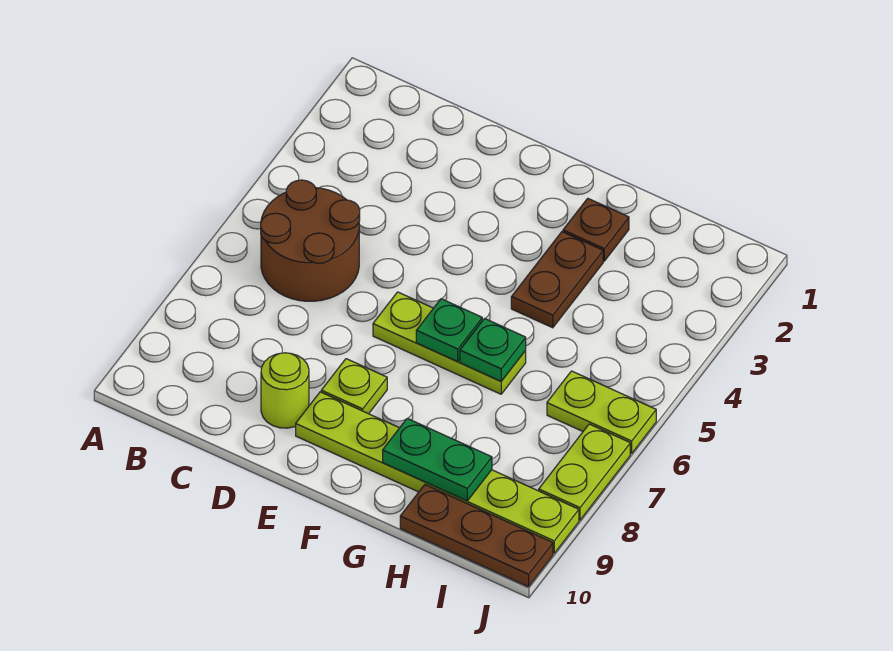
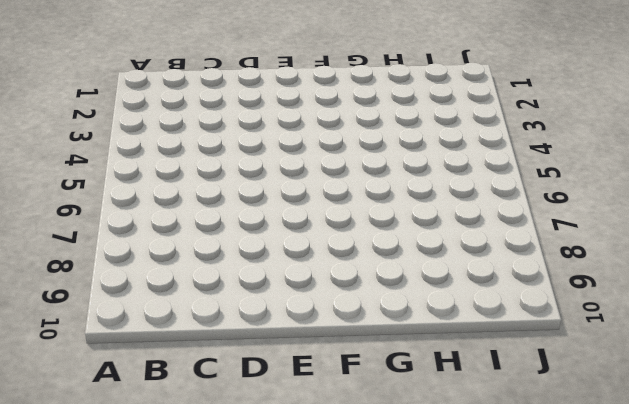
none -> brown 2x2 round brick [261,180,360,301]
none -> lime 1x1 round brick [261,353,309,428]
none -> lime 1x3 plate [373,292,526,394]

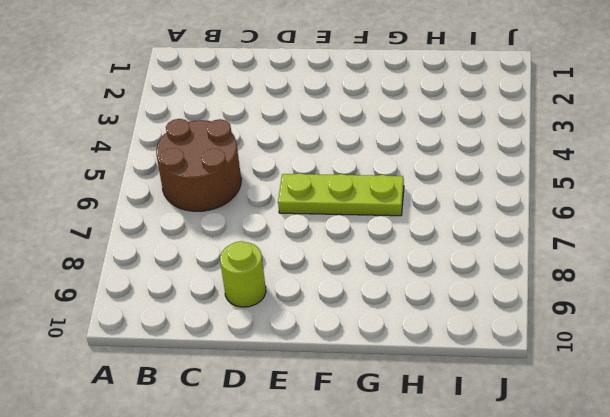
none -> lime 1x1 plate [321,359,387,414]
none -> lime 1x6 plate [296,392,579,553]
none -> brown 1x1 plate [563,198,629,261]

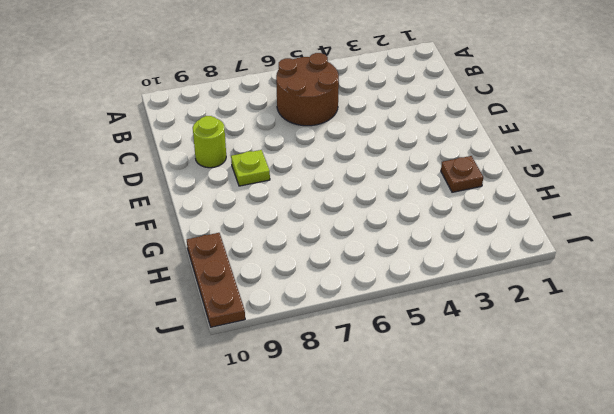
none -> lime 1x3 plate [373,292,526,394]
none -> lime 1x6 plate [296,392,579,553]
none -> brown 1x2 plate [511,232,603,328]

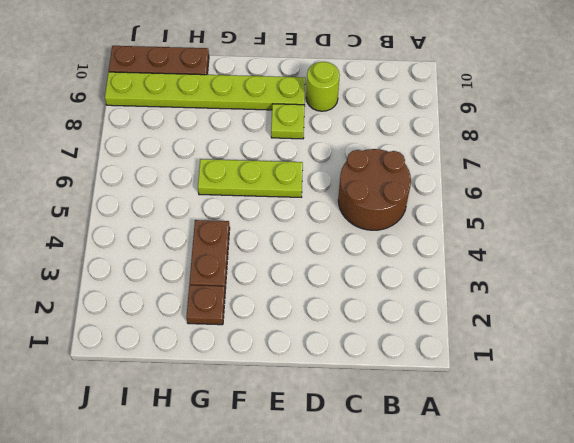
none -> lime 1x2 plate [547,371,656,454]
none -> lime 1x2 plate [539,424,630,520]
none -> green 1x1 plate [416,299,482,361]

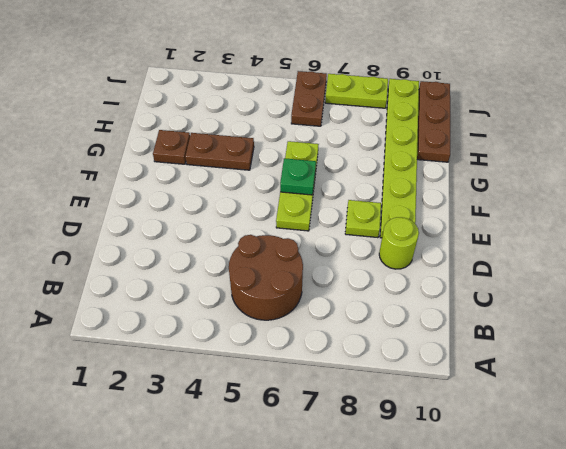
brown 1x2 plate [291,71,327,126] -> lime 1x2 plate [547,371,656,454]
none -> green 1x1 plate [460,319,526,381]
none -> green 1x2 plate [383,418,492,501]

